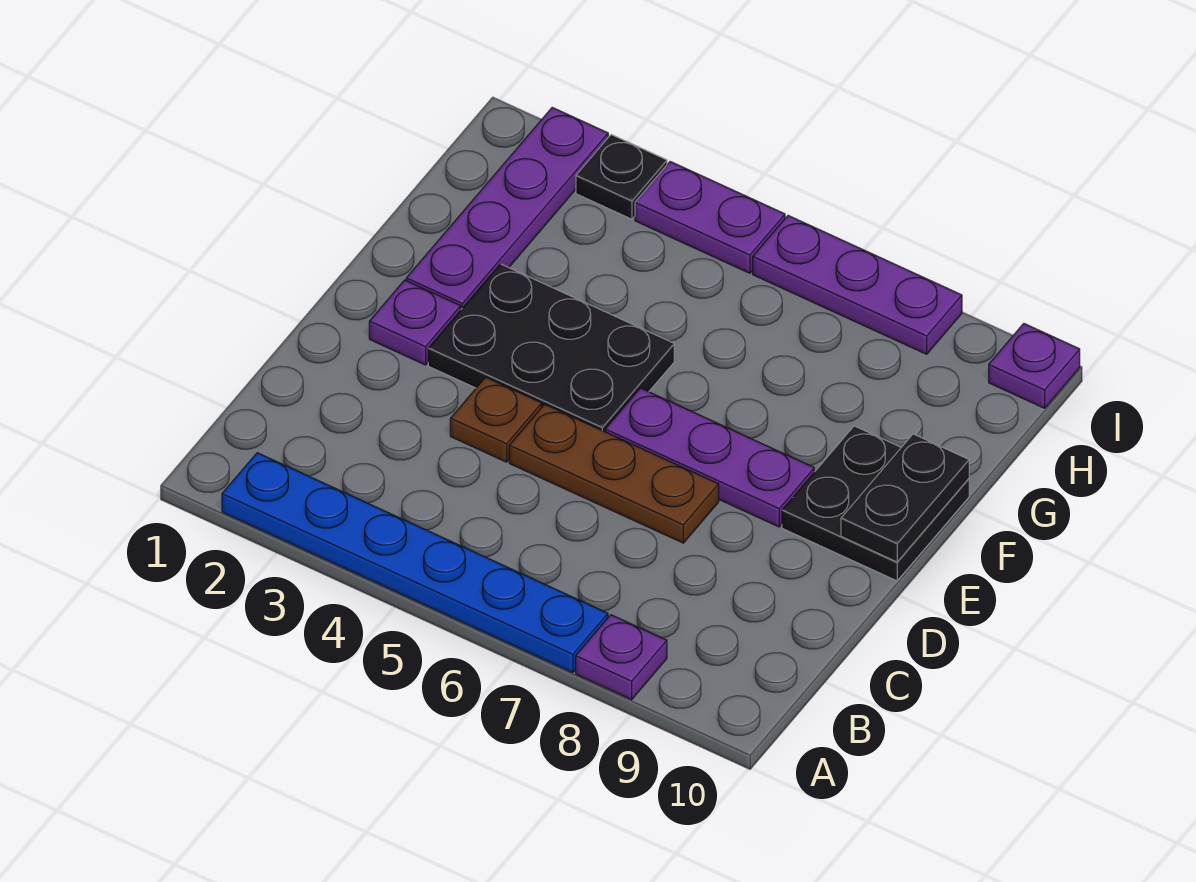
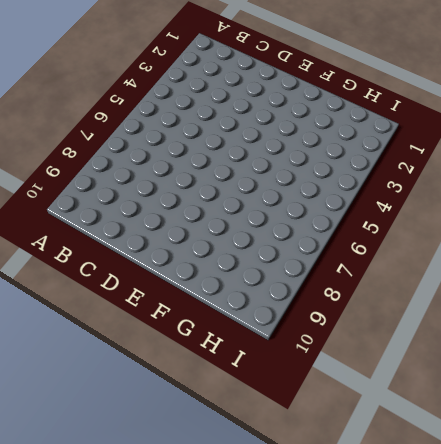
none -> blue 1x6 plate [222,453,608,673]
none -> purple 1x1 plate [576,615,667,699]
none -> brown 1x1 plate [450,377,542,462]

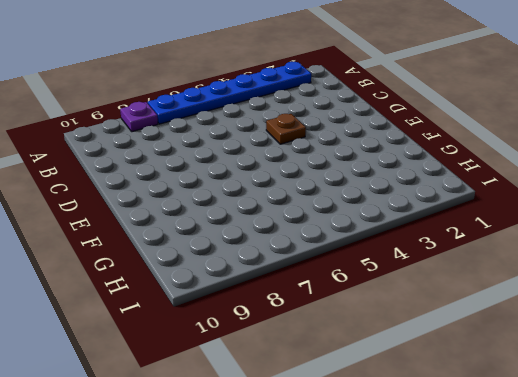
none -> brown 1x3 plate [509,404,719,543]
none -> purple 1x1 plate [369,280,461,365]
none -> black 2x3 plate [428,264,674,432]

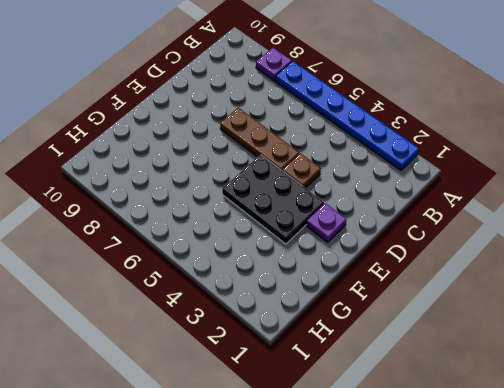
none -> purple 1x3 plate [605,388,814,527]
none -> black 2x2 plate [782,426,969,581]
none -> purple 1x4 plate [406,108,608,309]

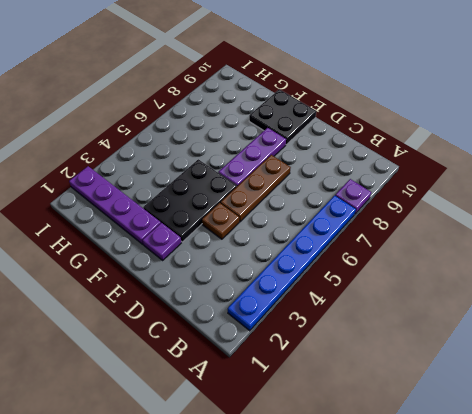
none -> black 1x1 plate [576,135,667,219]
none -> purple 1x2 plate [635,162,785,273]
none -> purple 1x3 plate [753,216,962,354]

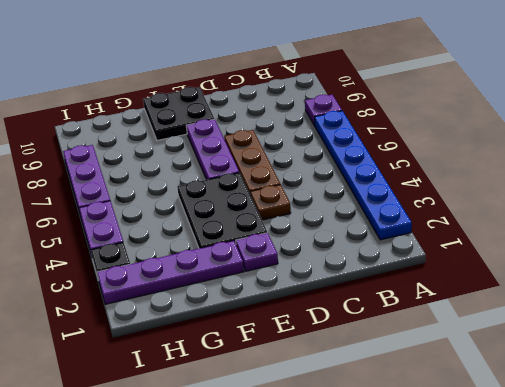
none -> purple 1x1 plate [989,324,1080,408]
none -> black 1x2 plate [841,434,969,562]

